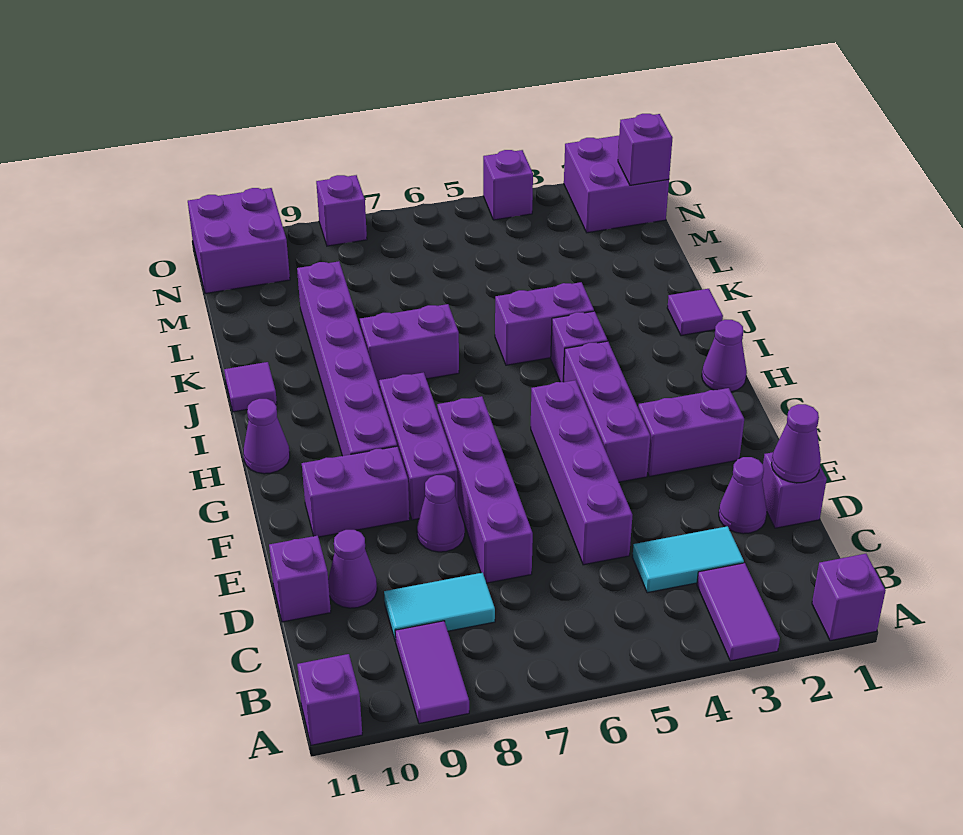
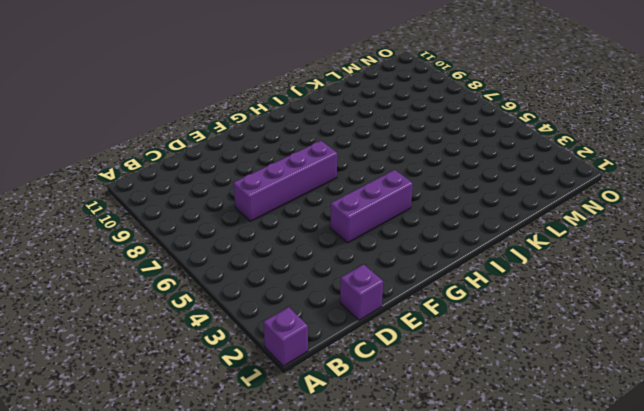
none -> purple 1x2 tile [697,563,780,661]
none -> purple 1x2 tile [395,621,469,724]
none -> purple 1x1 brick [297,654,362,745]
none -> cyan 1x2 tile [632,526,744,593]

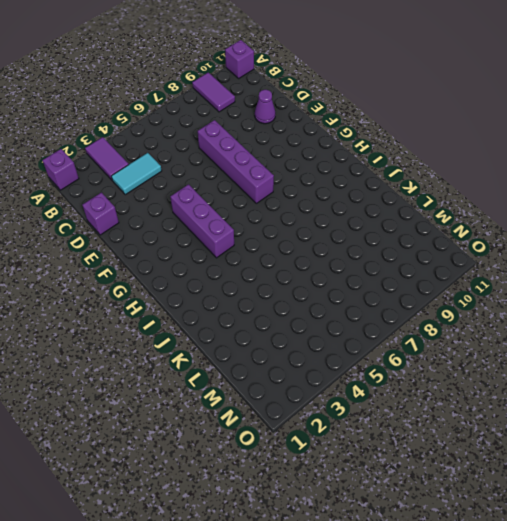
none -> cyan 1x2 tile [384,573,495,641]
none -> purple 1x1 cone [719,457,767,534]
none -> purple 1x4 brick [531,380,632,565]
none -> purple 1x1 brick [269,536,331,622]

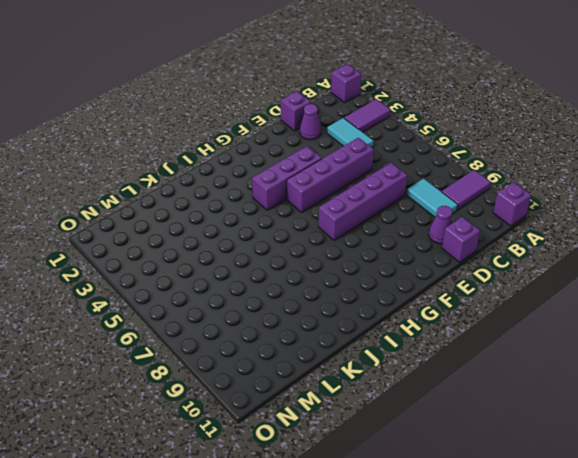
none -> purple 1x1 cone [417,475,465,552]
none -> purple 1x2 brick [638,388,744,477]
none -> purple 1x3 brick [379,372,458,520]
none -> purple 1x2 brick [302,446,410,537]

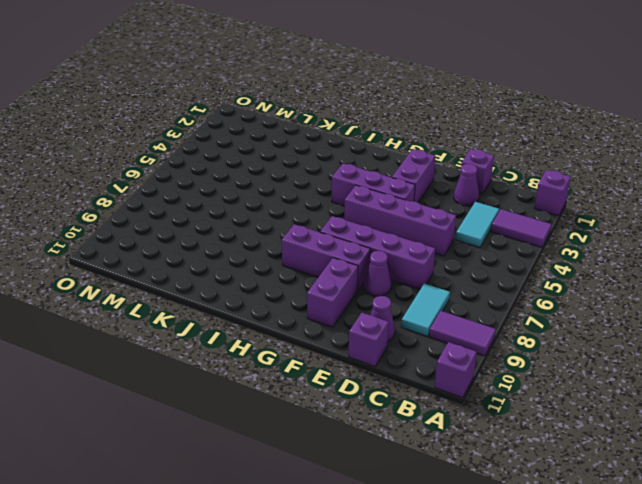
none -> purple 1x6 brick [297,261,397,456]
none -> purple 1x1 cone [702,320,747,392]
none -> purple 1x1 cone [243,399,290,474]
none -> purple 1x1 brick [551,311,607,382]

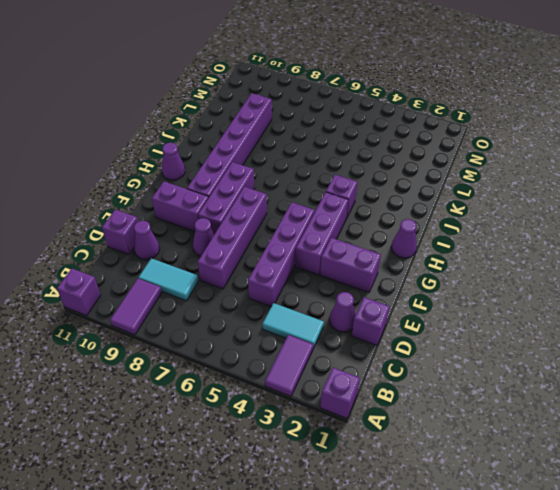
none -> purple 1x1 tile [667,289,723,336]
none -> purple 1x2 brick [495,282,594,365]
none -> purple 1x2 brick [360,304,459,387]
none -> purple 1x1 tile [224,362,277,412]

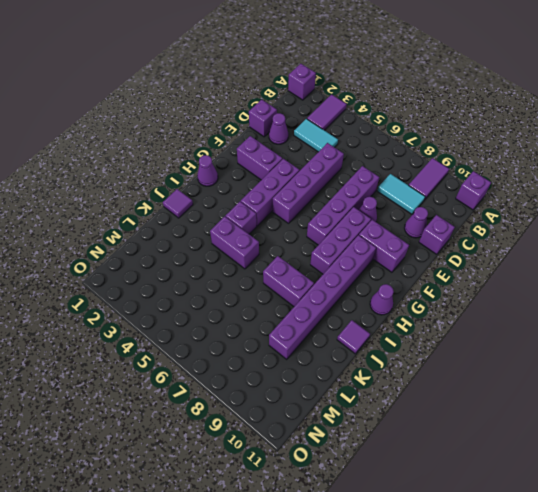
none -> purple 2x2 brick [564,136,669,233]
none -> purple 2x2 brick [188,188,290,294]
none -> purple 1x1 brick [483,150,533,220]
none -> purple 1x1 brick [316,175,367,246]

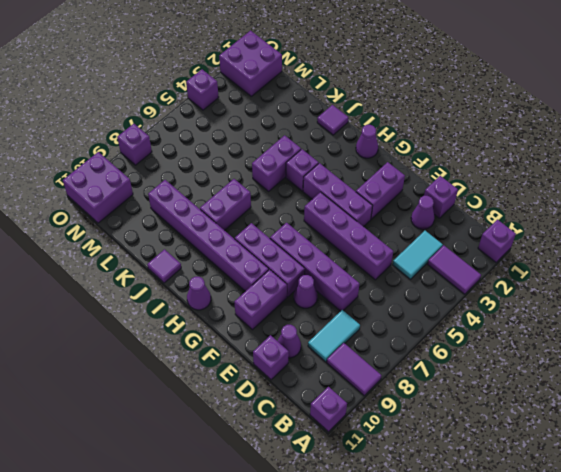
none -> purple 1x1 cone [771,404,821,483]
none -> purple 1x1 brick [618,114,672,185]

